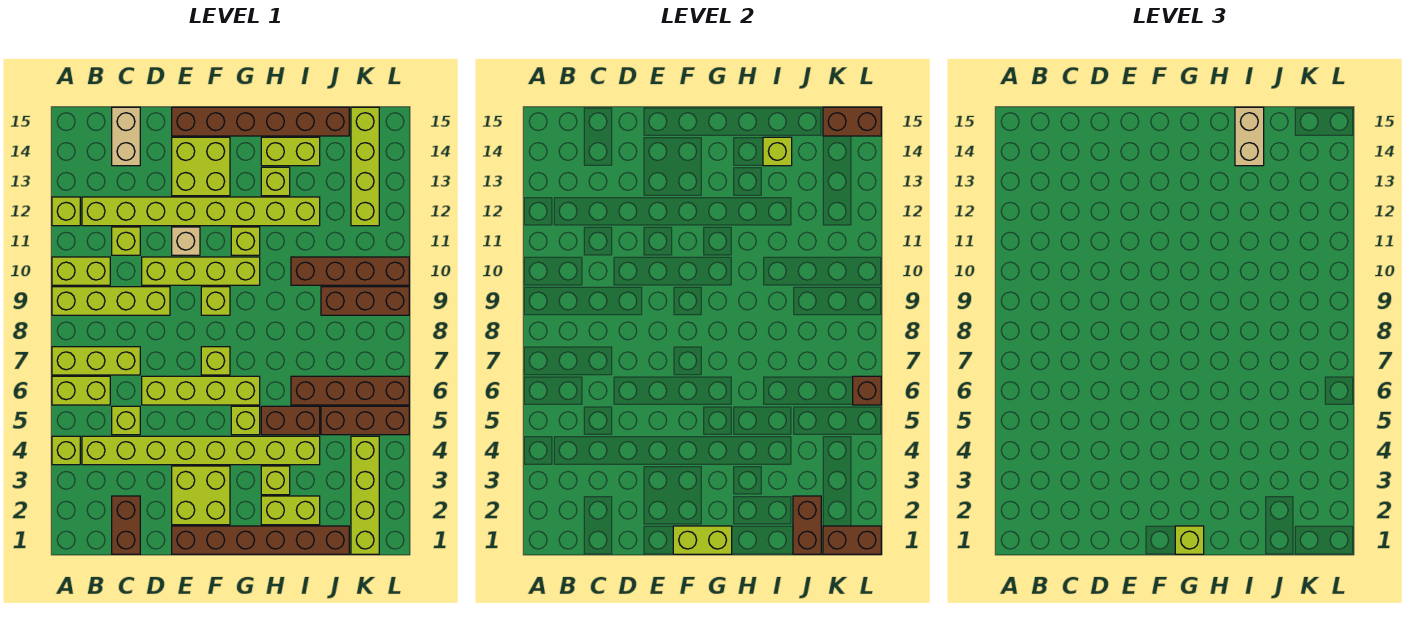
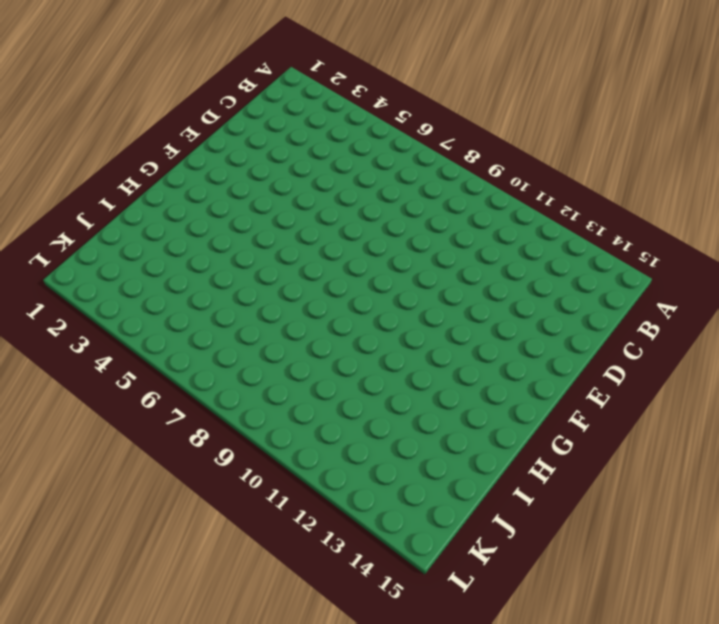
none -> lime 1x1 brick [52,436,80,465]
none -> lime 1x2 brick [52,376,110,405]
none -> lime 1x3 brick [52,347,140,375]
none -> lime 1x4 brick [52,287,170,315]

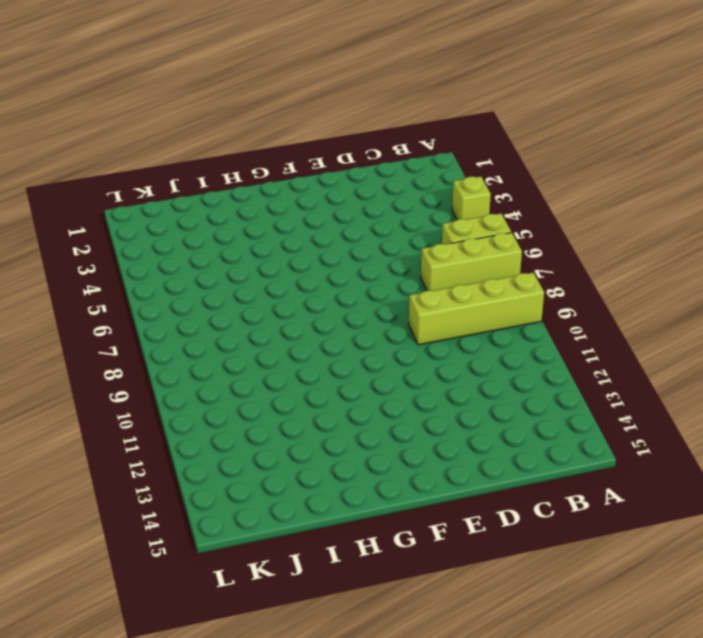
none -> lime 1x2 brick [52,257,110,285]
none -> lime 1x1 brick [52,197,80,226]
none -> lime 1x8 brick [82,436,320,465]
none -> lime 1x8 brick [82,197,320,226]

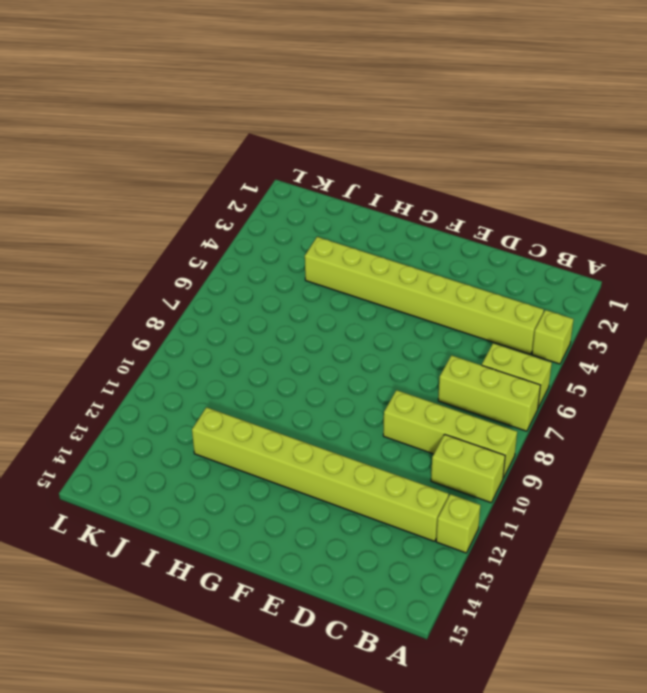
none -> brown 1x2 brick [112,496,140,554]
none -> lime 1x1 brick [112,406,140,435]
none -> lime 1x1 brick [112,227,140,255]
none -> tan 1x2 brick [112,107,140,166]

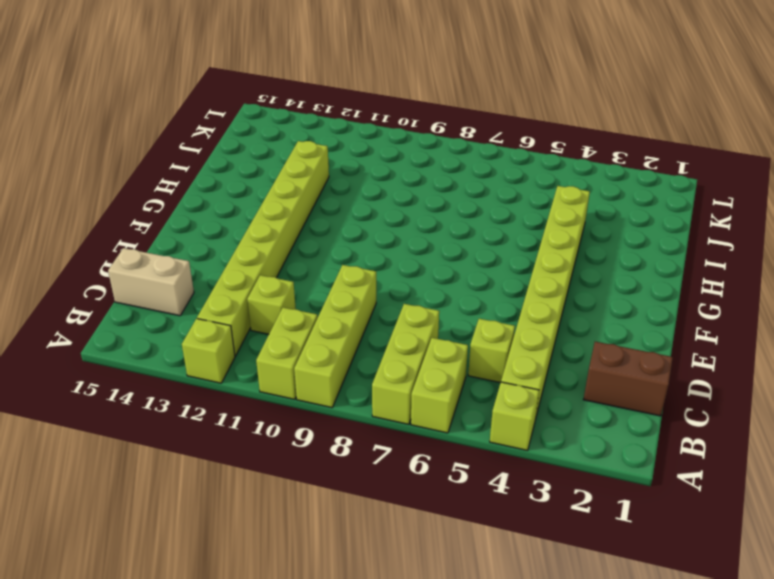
none -> lime 1x4 brick [142,376,260,405]
none -> lime 1x4 brick [142,257,260,285]
none -> brown 1x6 brick [172,526,349,554]
none -> lime 2x2 brick [172,466,230,525]

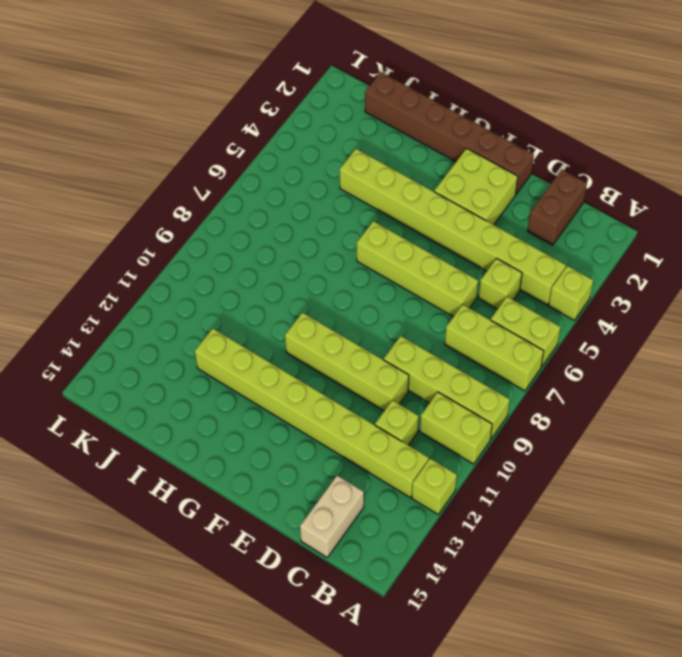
none -> tan 1x1 brick [172,227,200,255]
none -> lime 2x2 brick [172,137,230,196]
none -> brown 1x6 brick [172,107,349,136]
none -> lime 1x1 brick [201,347,230,375]

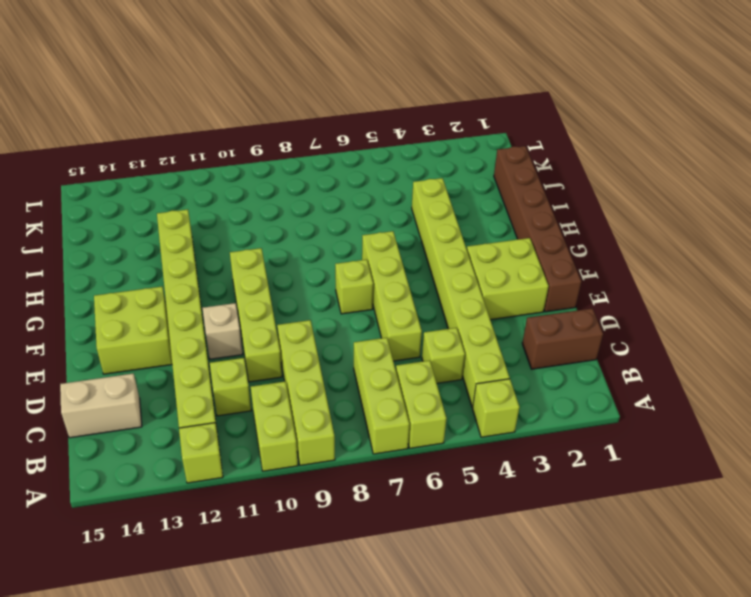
none -> brown 1x6 brick [172,107,349,136]
none -> lime 1x1 brick [201,287,230,315]
none -> lime 1x1 brick [231,406,260,435]
none -> lime 1x1 brick [231,227,260,255]

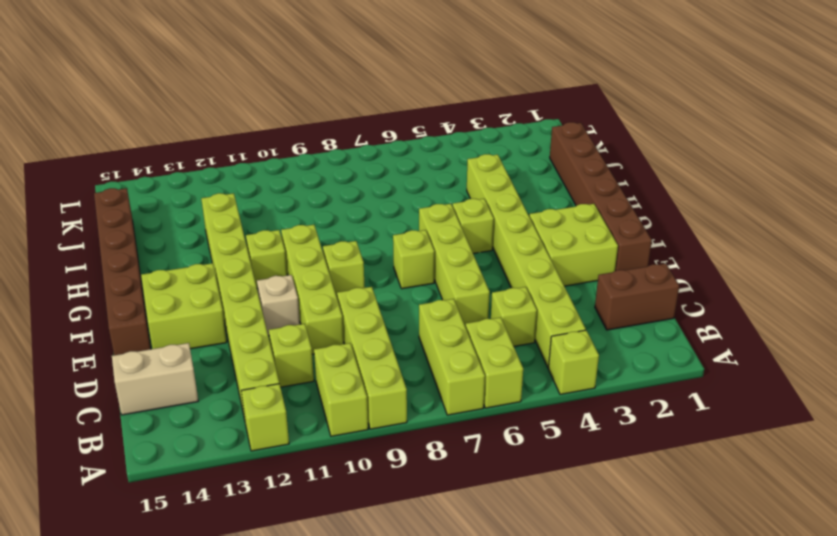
none -> lime 1x2 brick [261,496,320,525]
none -> lime 1x1 brick [261,466,290,495]
none -> brown 1x2 brick [261,406,320,435]
none -> lime 1x1 brick [261,167,290,196]

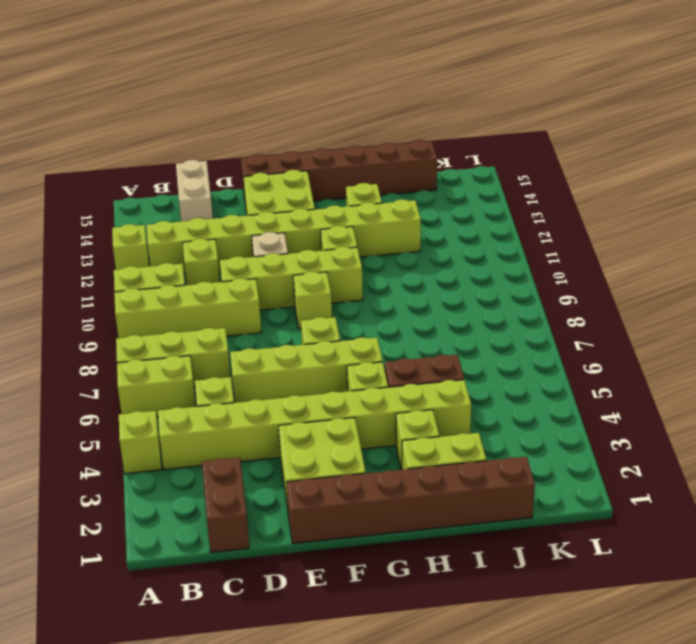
none -> lime 1x2 brick [261,137,320,166]
none -> brown 1x4 brick [291,376,409,405]
none -> brown 1x4 brick [291,257,409,285]
none -> brown 1x3 brick [321,406,409,435]

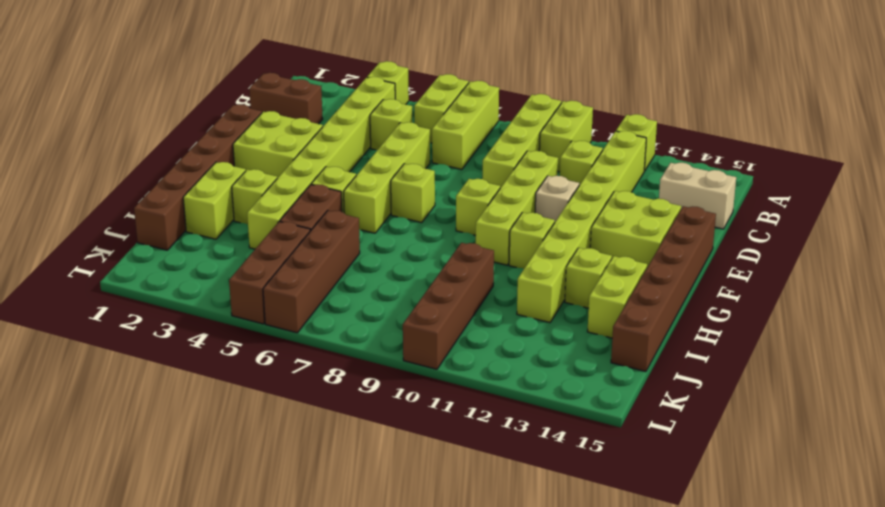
none -> brown 1x3 brick [321,287,409,315]
none -> lime 1x4 brick [351,436,379,554]
none -> lime 1x4 brick [351,107,379,226]
none -> lime 1x2 brick [673,526,732,554]

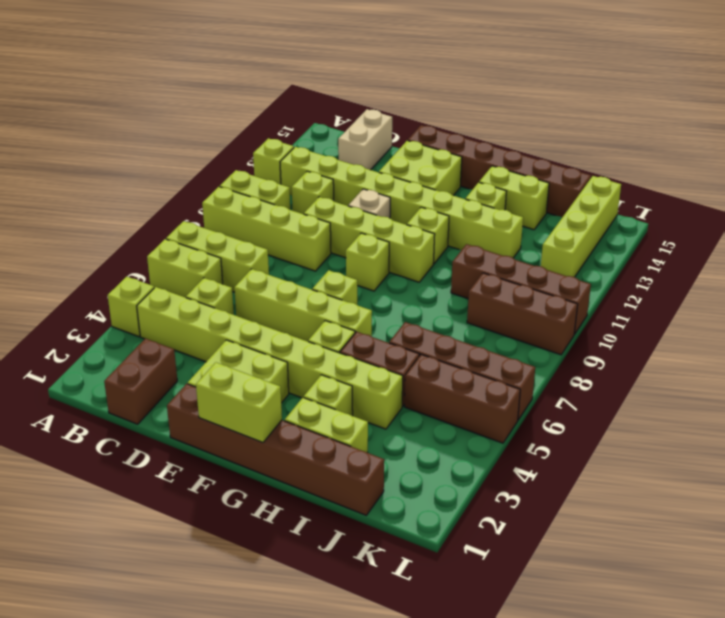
none -> lime 1x4 brick [351,436,379,554]
none -> lime 1x1 brick [763,137,792,166]
none -> brown 1x2 brick [793,496,821,554]
none -> brown 1x2 brick [823,526,881,554]

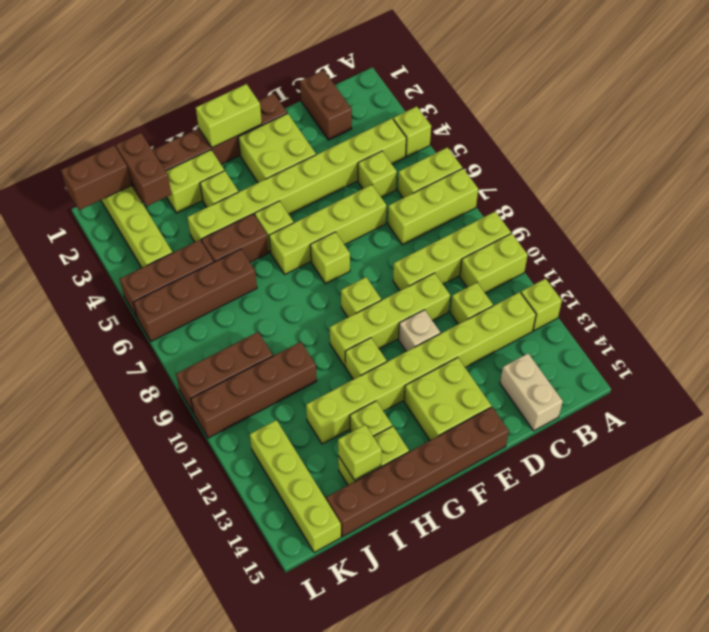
none -> brown 1x2 brick [823,107,881,136]
none -> brown 1x1 brick [853,376,881,405]
none -> lime 1x1 brick [1175,526,1204,554]
none -> tan 1x2 brick [1235,107,1264,166]

